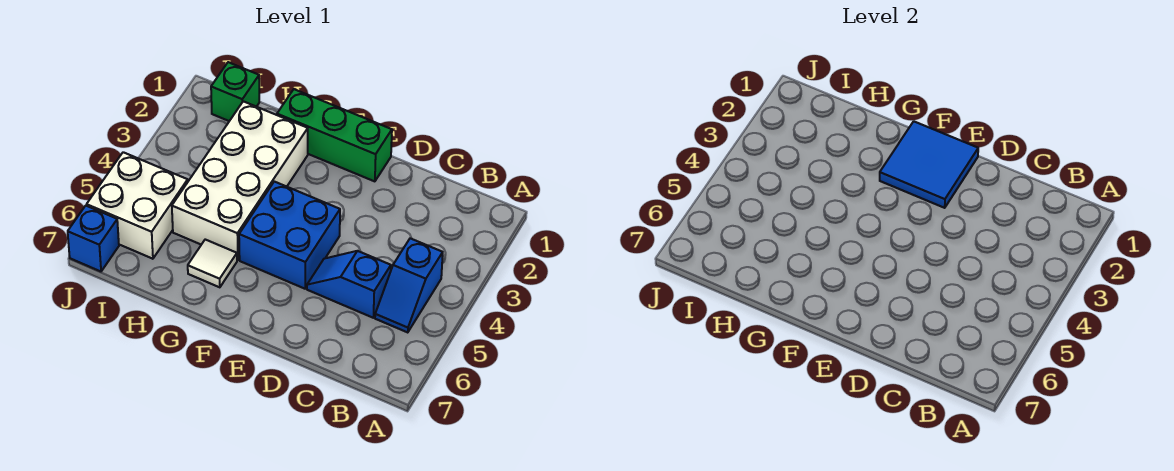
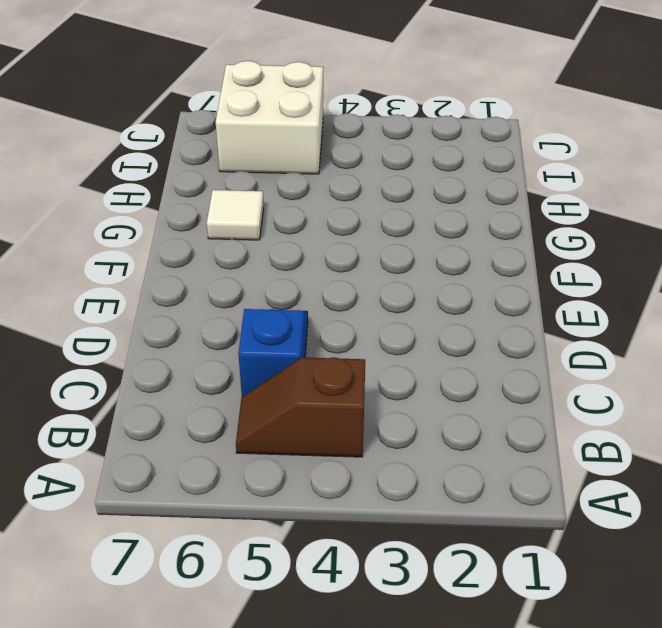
brown 1x2 slope [236,357,365,457] -> blue 1x2 slope [375,238,443,332]
none -> green 1x3 brick [277,89,392,181]
none -> blue 2x2 brick [239,182,340,289]

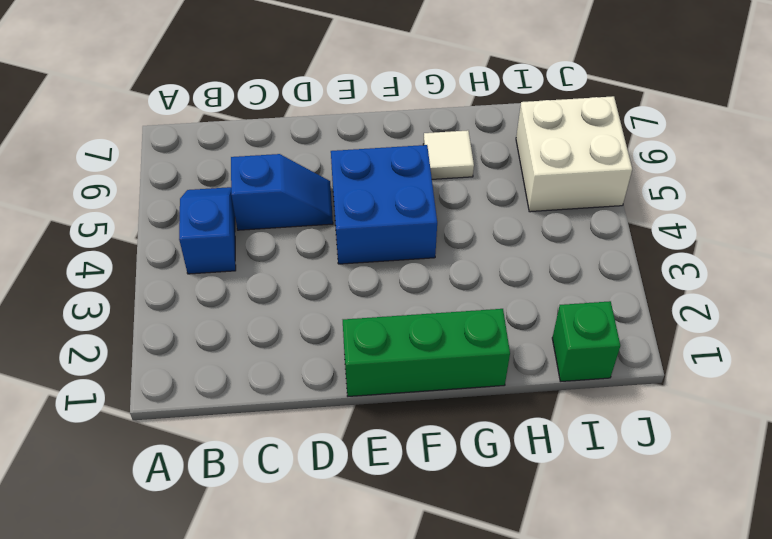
none -> white 2x4 brick [172,101,308,260]
none -> blue 1x1 brick [68,206,119,271]

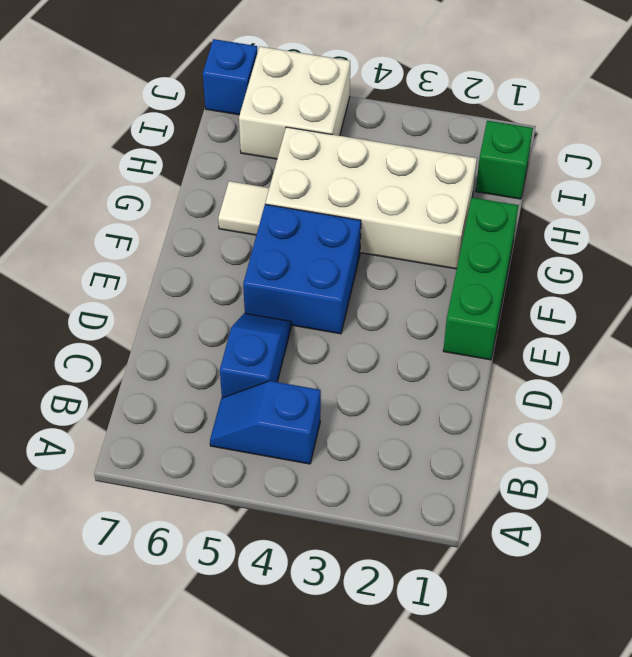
none -> blue 2x2 tile [880,121,978,208]

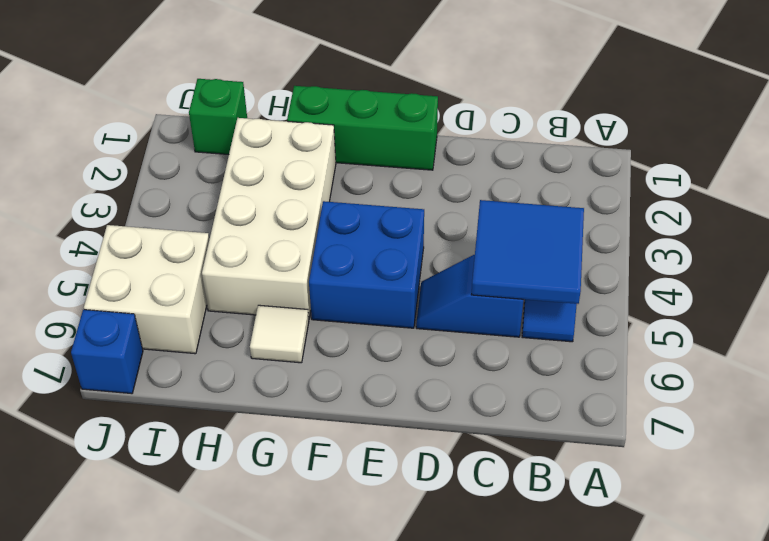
blue 2x2 tile [471,200,584,304] -> blue 2x2 tile moved to [880,121,978,208]

